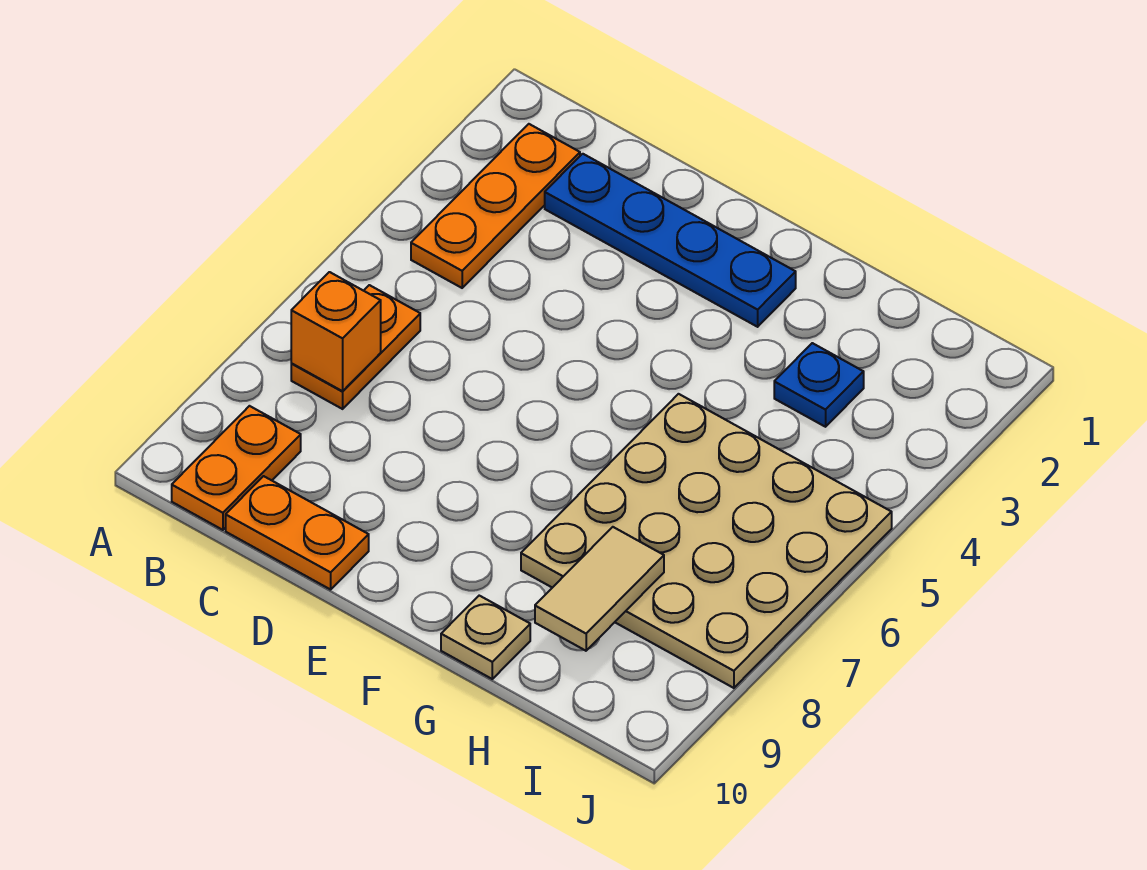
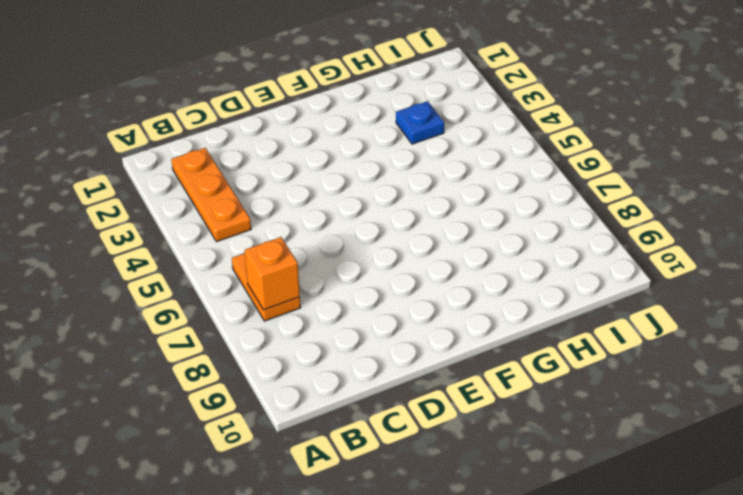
none -> orange 1x2 plate [172,406,301,530]
none -> blue 1x4 plate [545,154,796,327]

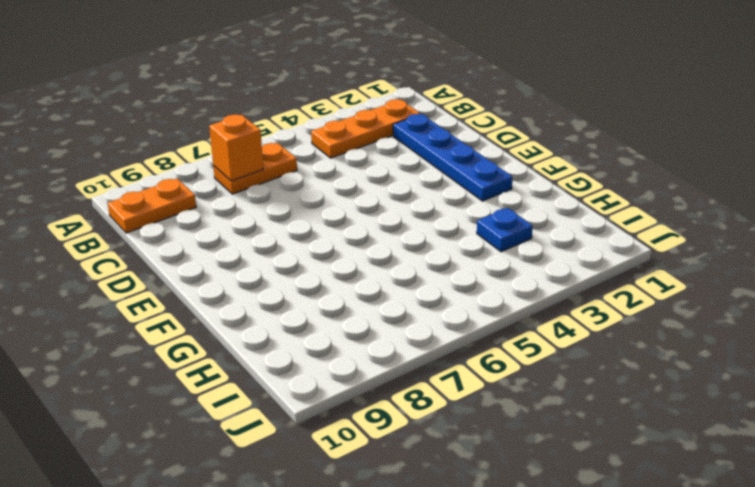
none -> orange 1x2 plate [226,476,369,590]
none -> tan 4x4 plate [521,394,892,688]

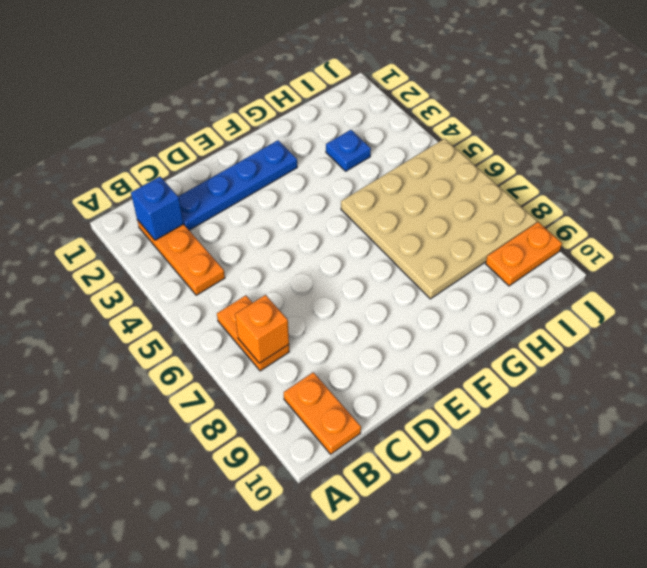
blue 1x1 brick [131,177,184,240] -> none
orange 1x2 plate [486,222,562,286] -> orange 1x2 plate moved to [226,476,369,590]
none -> tan 1x1 plate [441,596,530,679]
none -> tan 1x2 tile [535,527,664,651]

